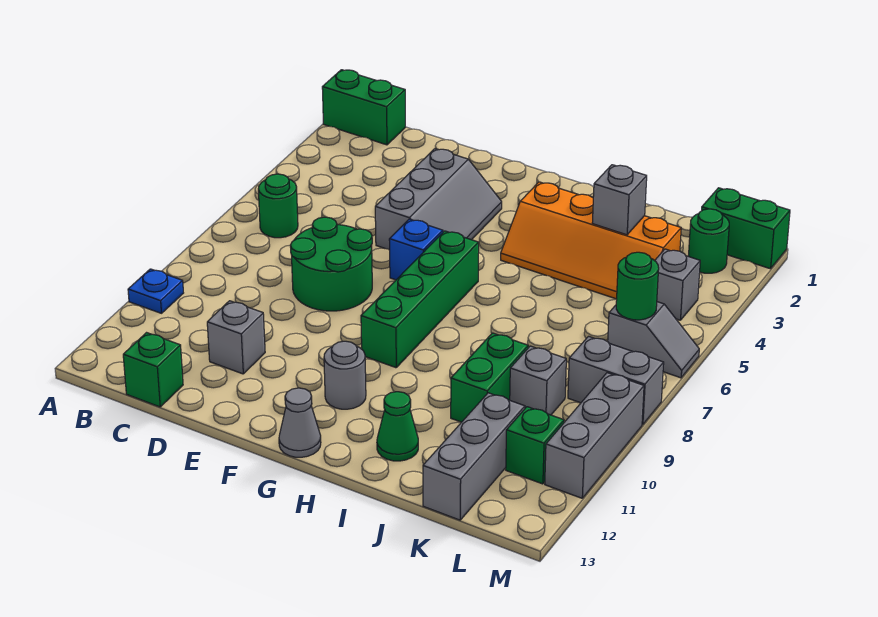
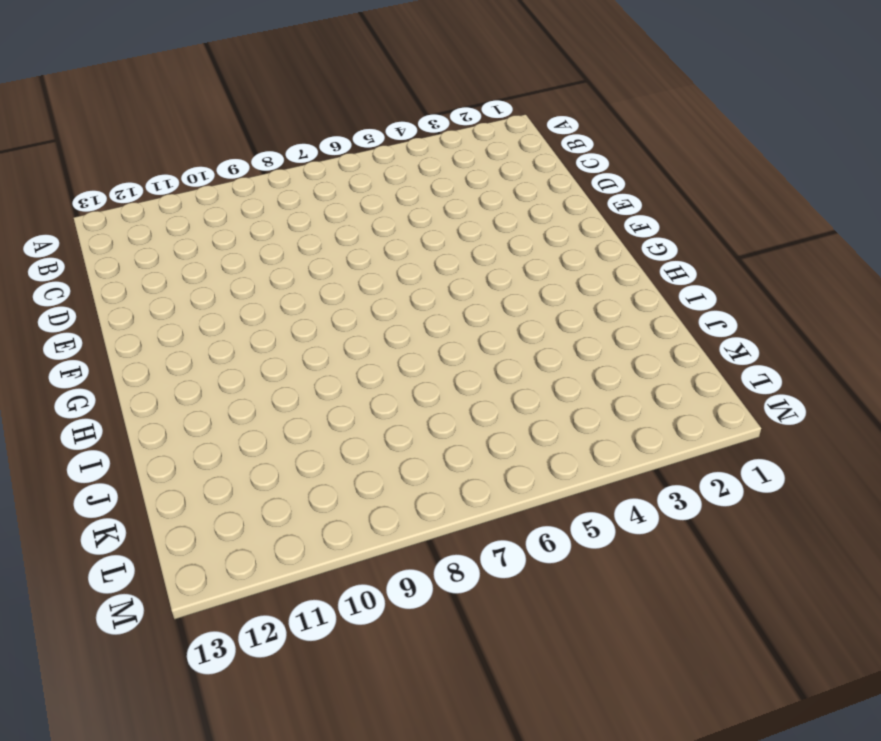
none -> green 1x2 brick [322,70,405,145]
none -> blue 1x1 plate [128,269,183,313]
none -> green 1x1 round brick [258,174,298,238]

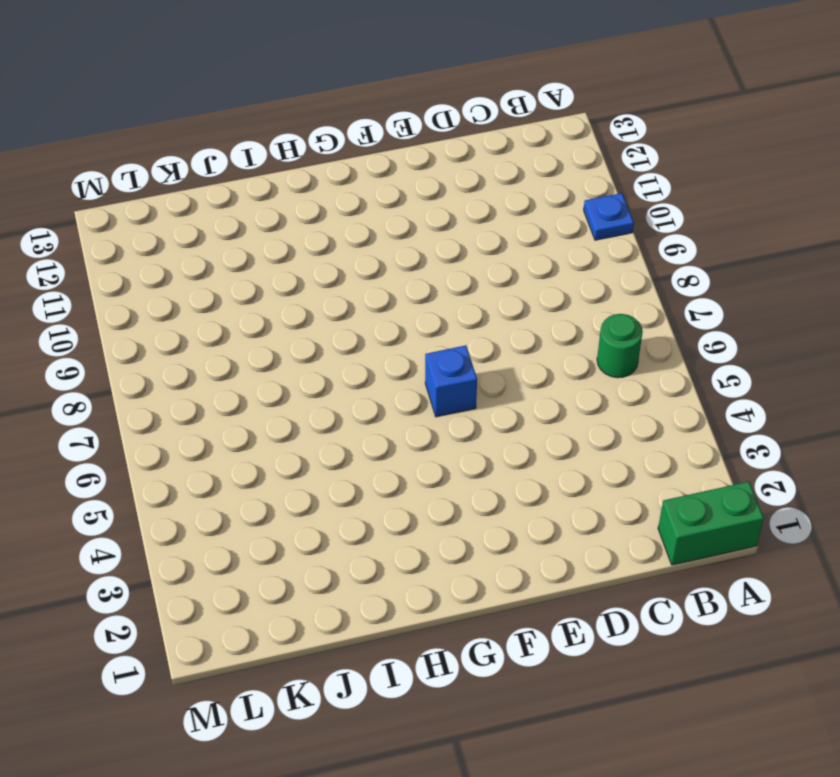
none -> green 1x1 brick [123,333,183,407]
none -> green 2x2 round brick [290,217,372,311]
none -> grey 1x1 brick [207,301,265,374]

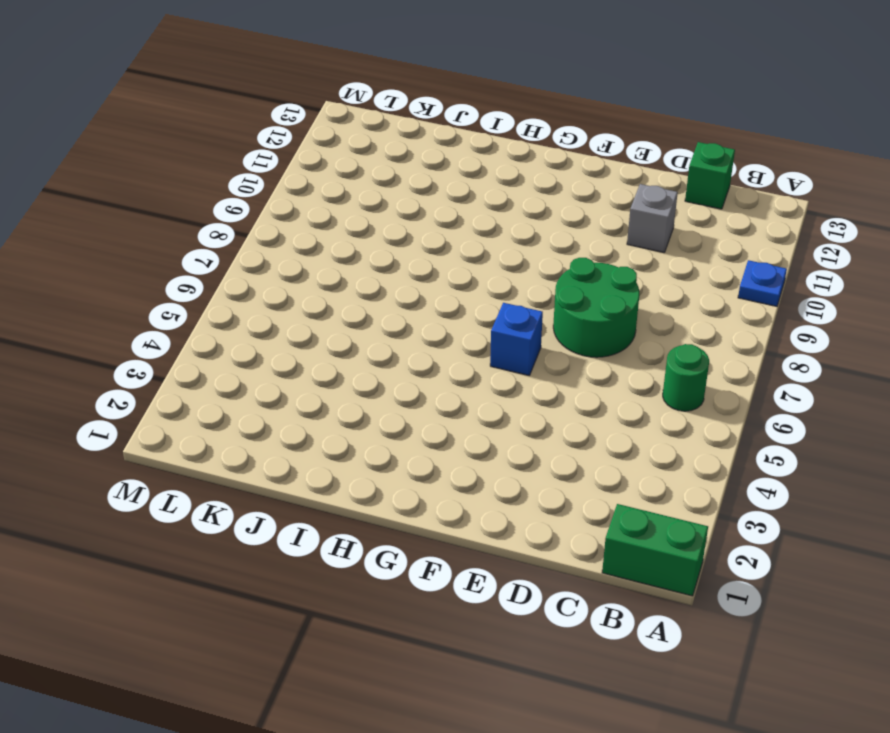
none -> grey 2x3 slope [375,149,502,250]
none -> green 1x4 brick [361,231,479,368]
none -> grey 1x1 round brick [324,341,366,409]

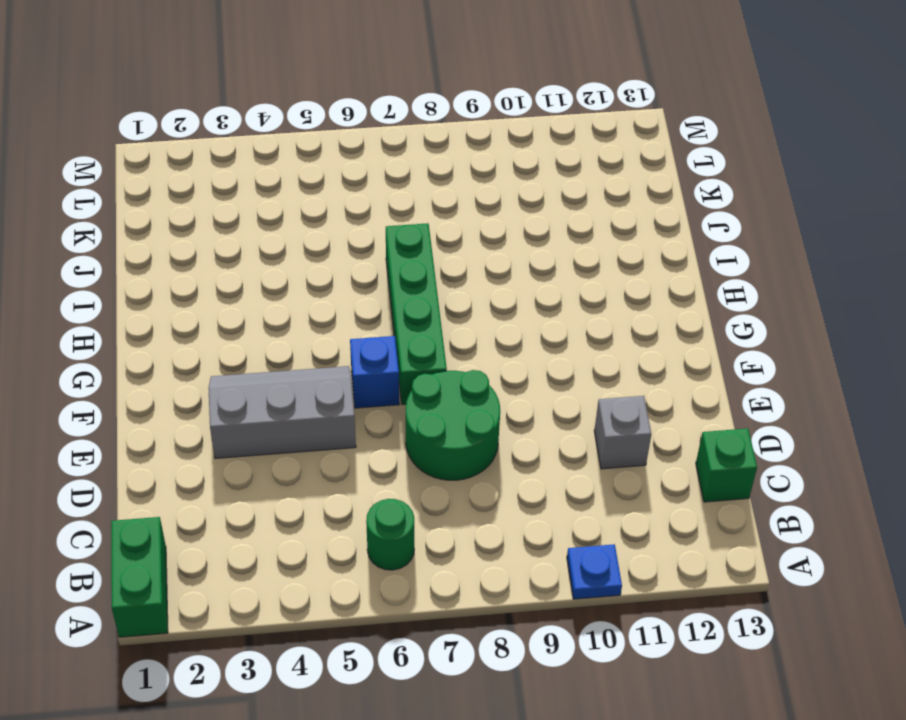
green 1x4 brick [386,223,447,405] -> green 1x4 brick turned to [361,231,479,368]
none -> grey 1x1 round brick [324,341,366,409]
none -> grey 1x1 cone [279,388,321,457]
none -> orange 2x4 slope [501,182,681,299]

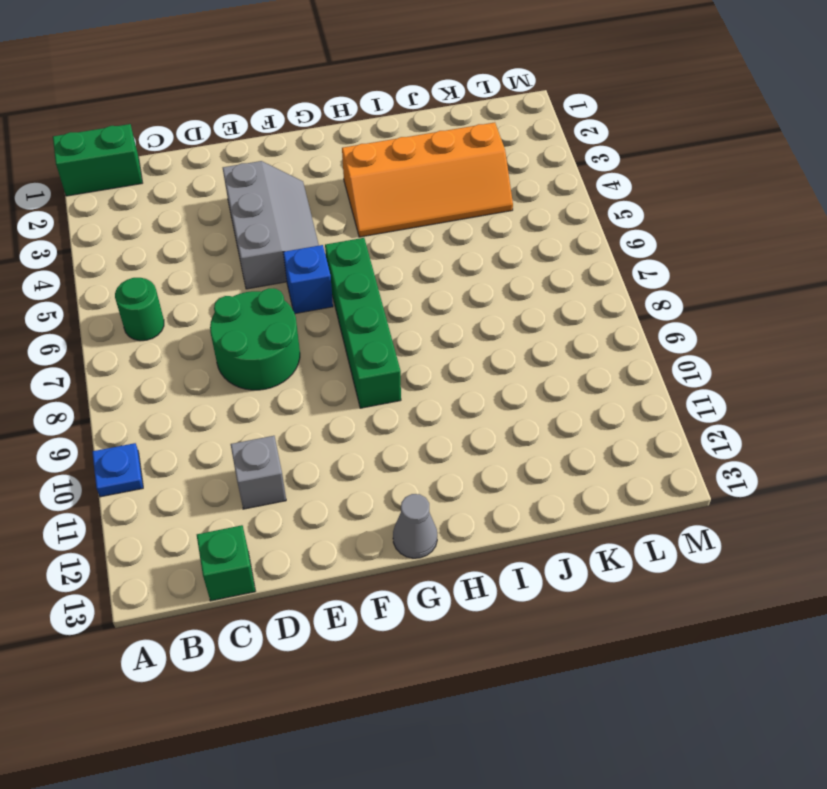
none -> grey 1x1 round brick [324,341,366,409]
none -> green 1x1 cone [377,392,418,461]
none -> green 1x2 brick [451,333,528,422]

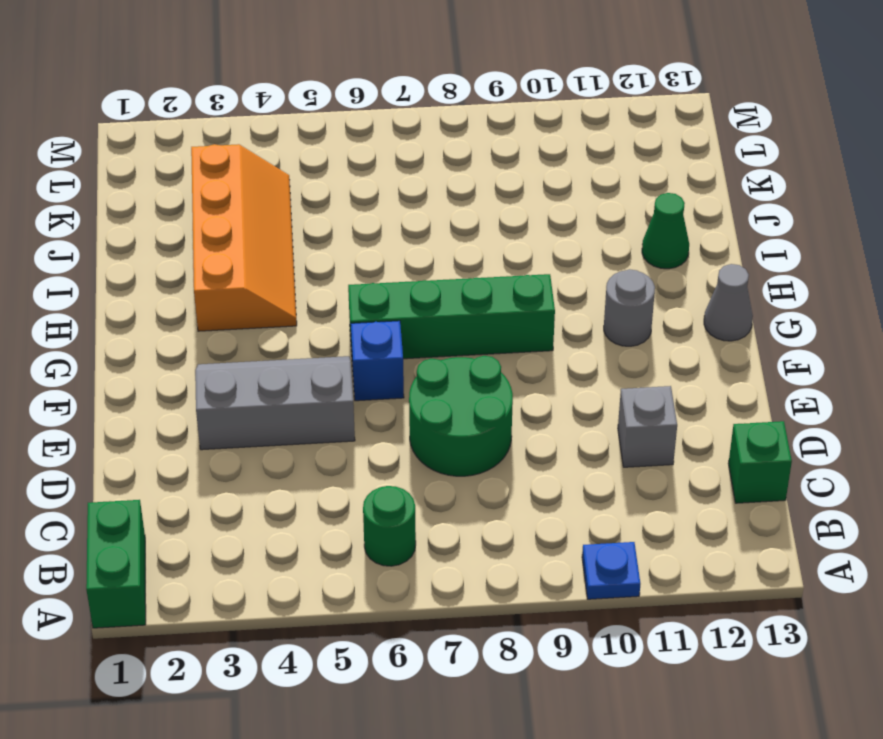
none -> green 1x2 brick [451,333,528,422]
none -> grey 1x1 brick [510,346,566,415]
none -> grey 1x3 brick [423,393,525,520]

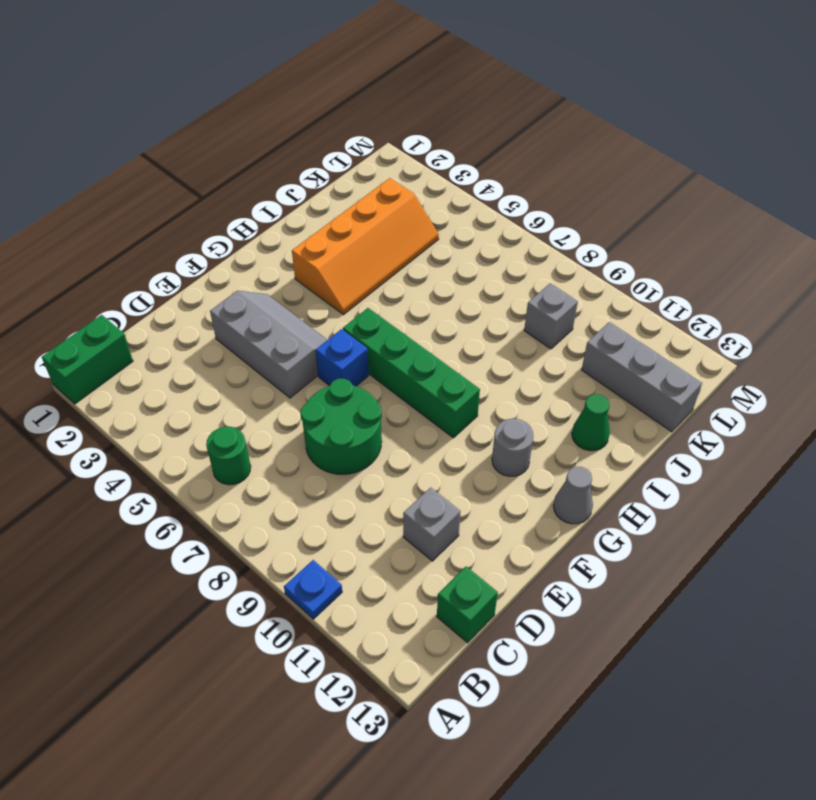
none -> green 1x2 brick [451,333,528,422]
none -> green 1x2 brick [702,188,790,269]
none -> green 1x1 round brick [688,209,729,273]

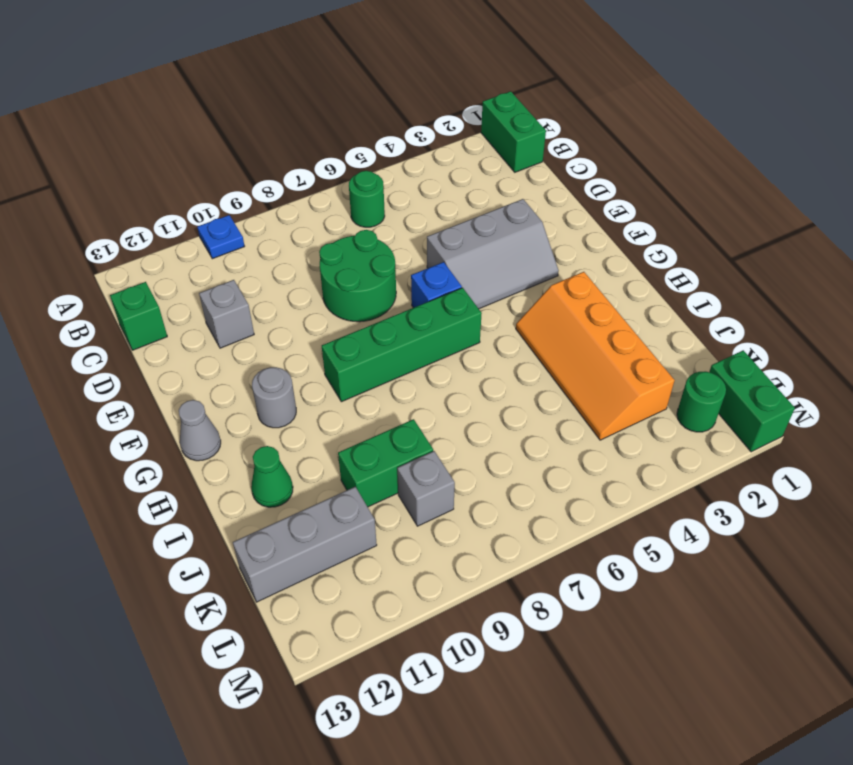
none -> grey 1x1 brick [655,249,700,320]
none -> grey 1x2 slope [608,302,699,378]
none -> grey 1x2 brick [568,336,664,425]

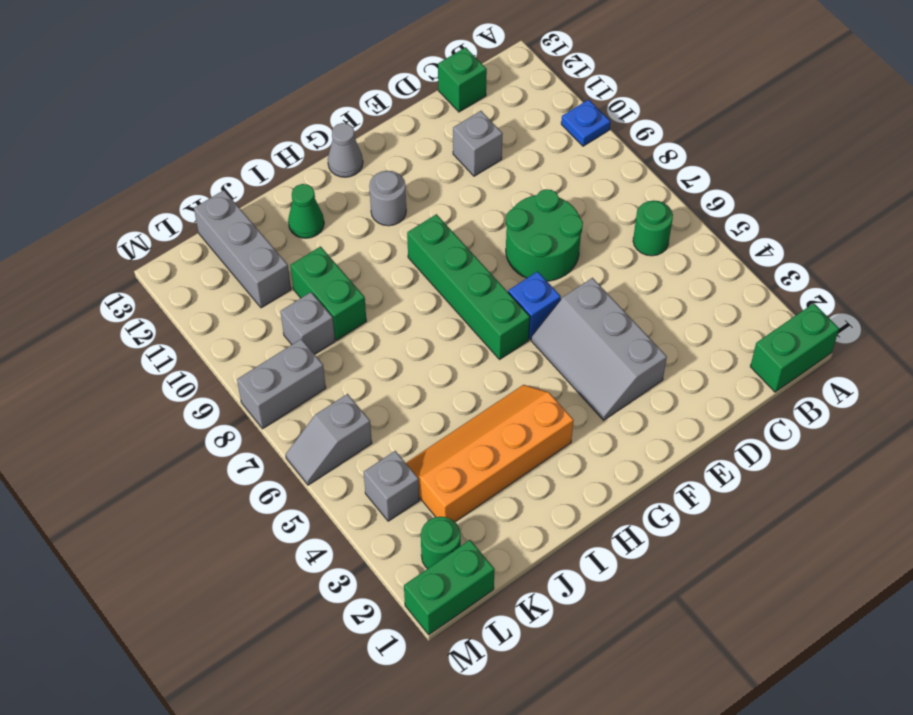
none -> green 1x1 brick [506,407,564,484]
none -> grey 1x3 brick [545,373,644,498]
none -> grey 1x1 brick [592,165,647,235]

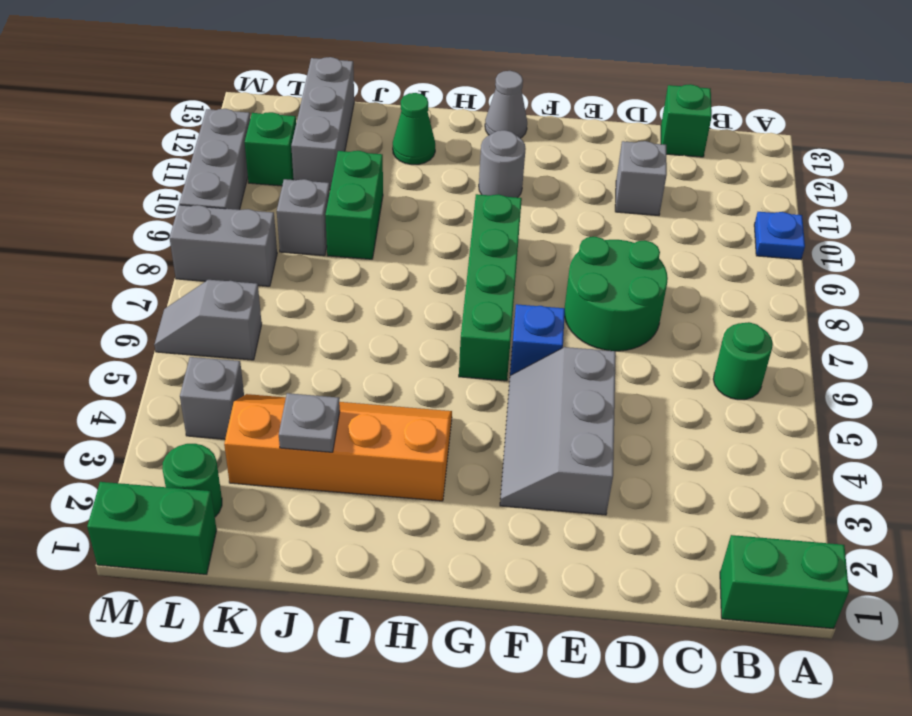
grey 1x1 plate [279,393,340,452] -> grey 1x1 brick [592,165,647,235]
none -> green 1x1 round brick [616,252,659,320]

